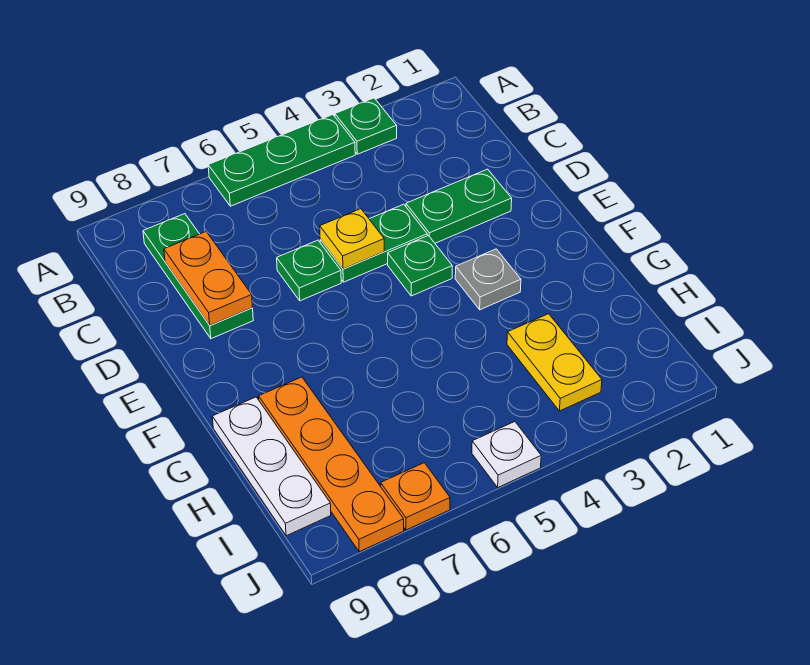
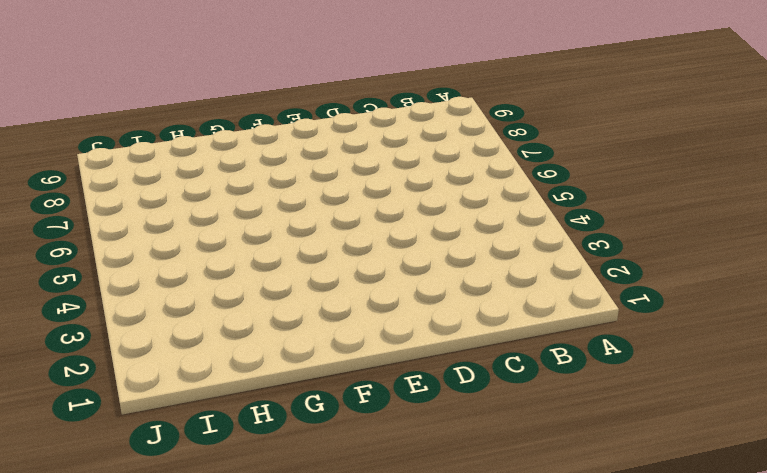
none -> green 1x1 plate [335,98,397,154]
none -> green 1x3 plate [208,115,355,206]
none -> green 1x3 plate [143,214,253,339]

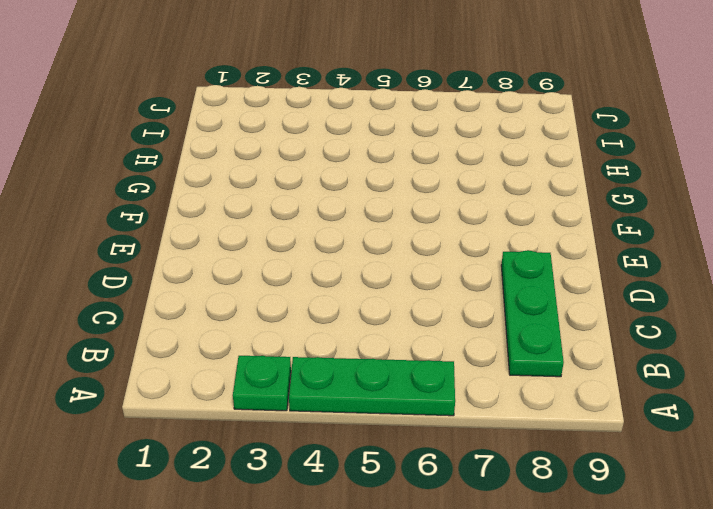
none -> green 1x2 plate [406,169,512,243]
none -> green 1x2 plate [320,204,427,282]
none -> green 1x1 plate [277,240,341,301]

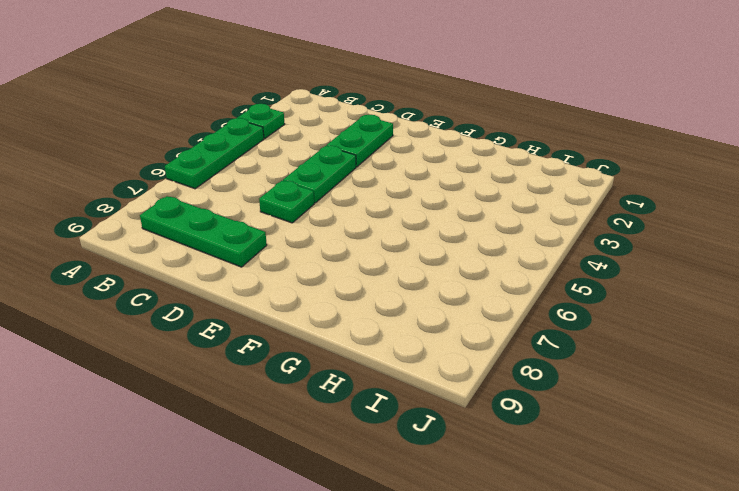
none -> green 1x1 plate [388,235,452,296]
none -> grey 1x1 plate [455,249,521,310]
none -> orange 1x4 plate [259,377,404,552]

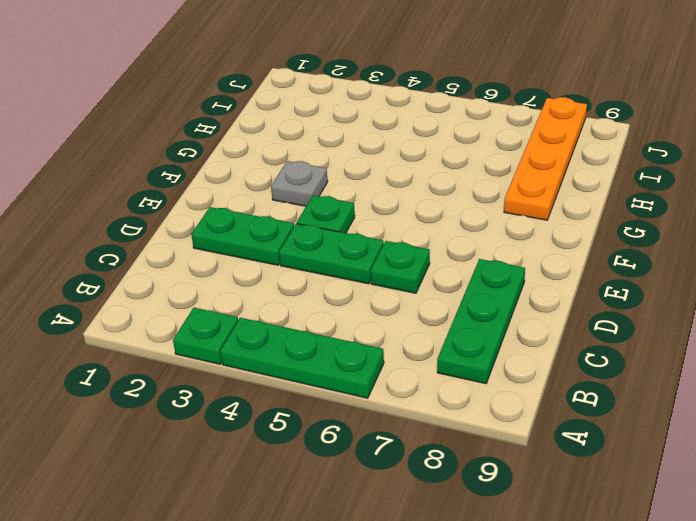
none -> white 1x3 plate [212,397,331,536]
none -> yellow 1x2 plate [507,314,602,411]
none -> white 1x1 plate [472,422,541,487]

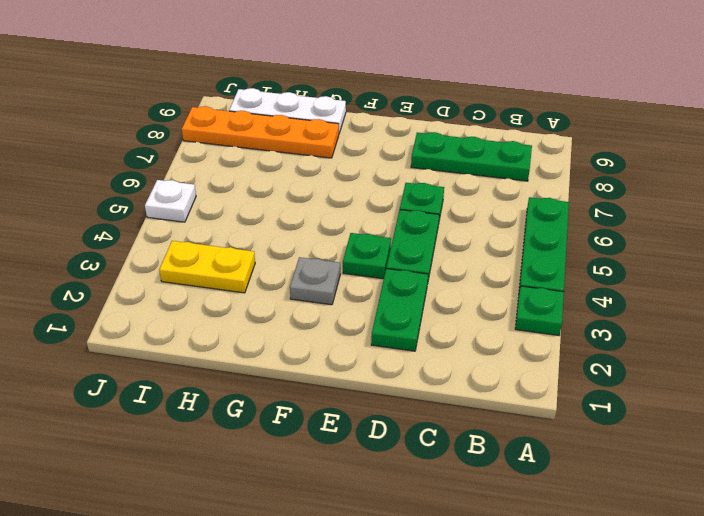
none -> orange 1x1 plate [381,463,450,530]
none -> orange 1x2 plate [164,232,253,325]
none -> yellow 1x1 plate [320,209,384,269]

